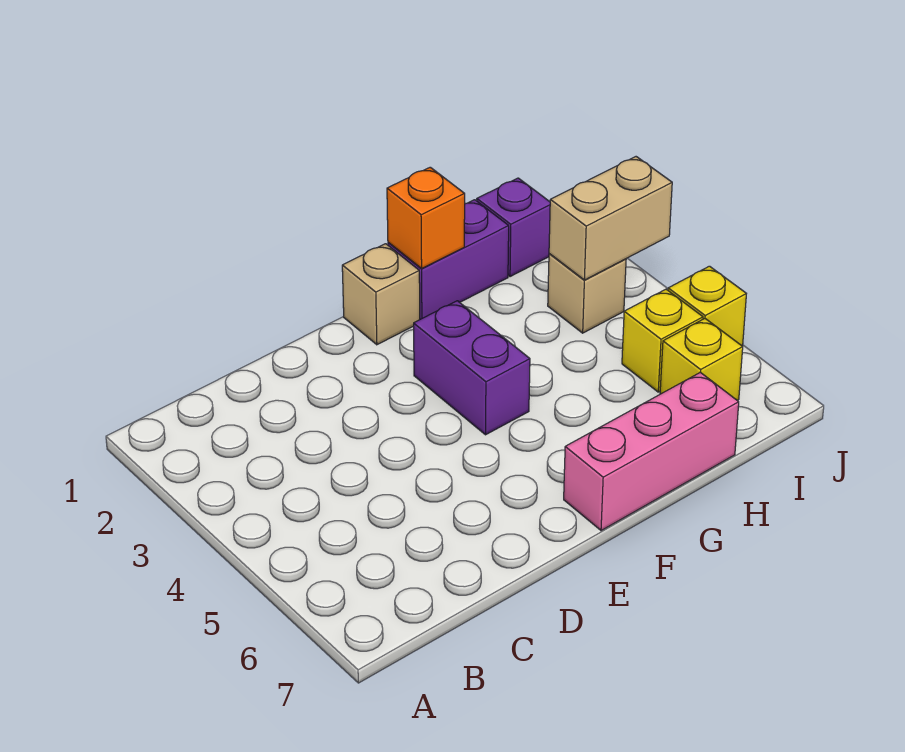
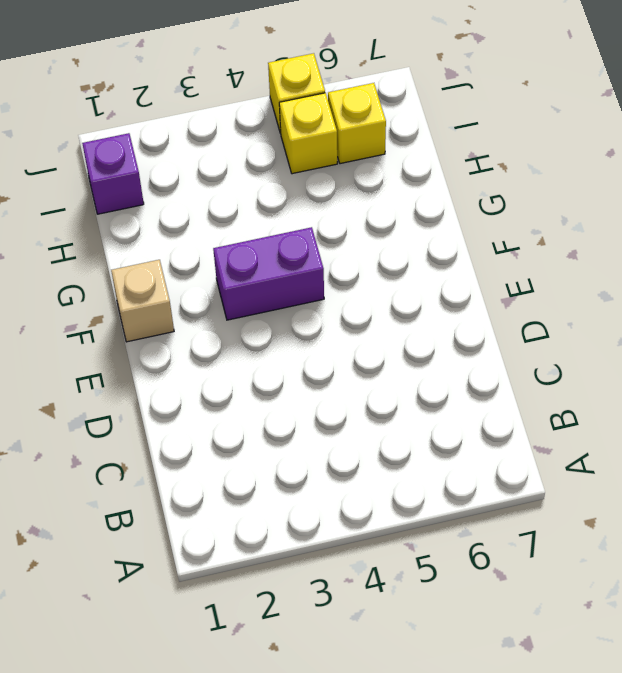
none -> pink 1x3 brick [564,372,739,531]
none -> purple 1x2 brick [388,200,509,319]

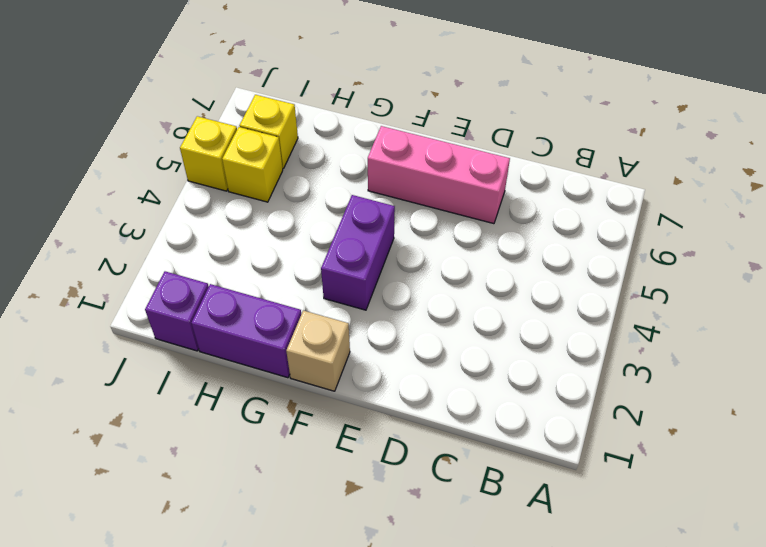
pink 1x3 brick [368,126,510,224] -> pink 1x3 brick moved to [564,372,739,531]
none -> tan 1x1 brick [548,254,626,333]
none -> orange 1x1 brick [387,167,465,268]

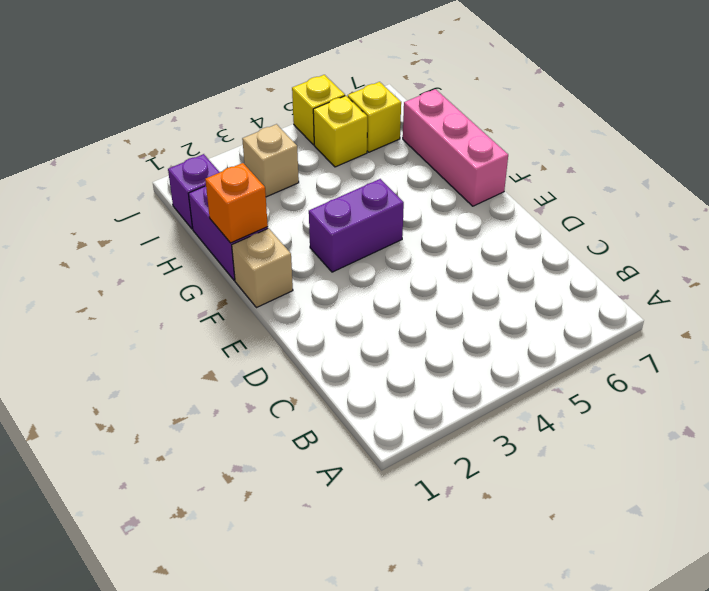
none -> tan 1x2 brick [549,157,672,280]

